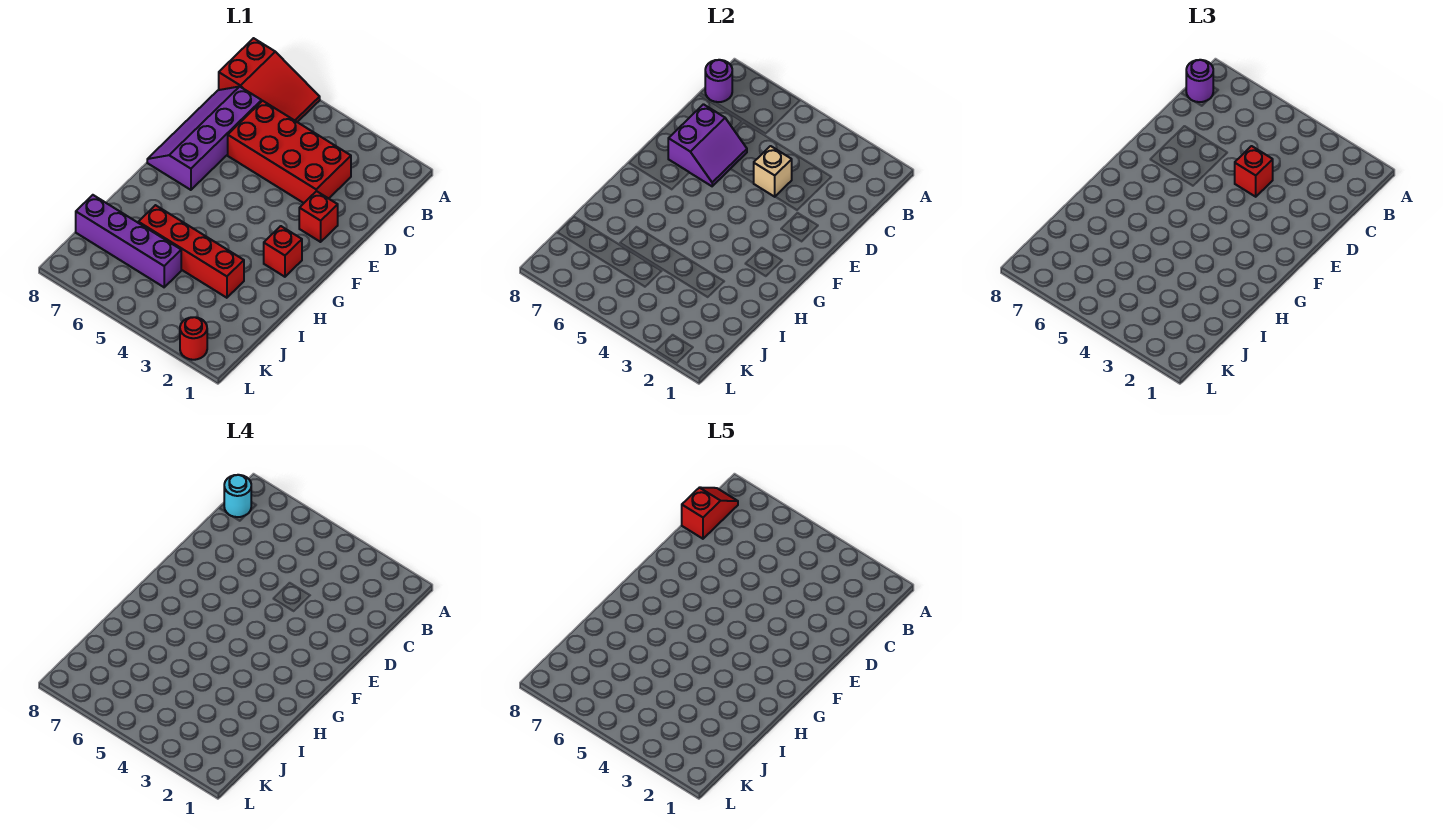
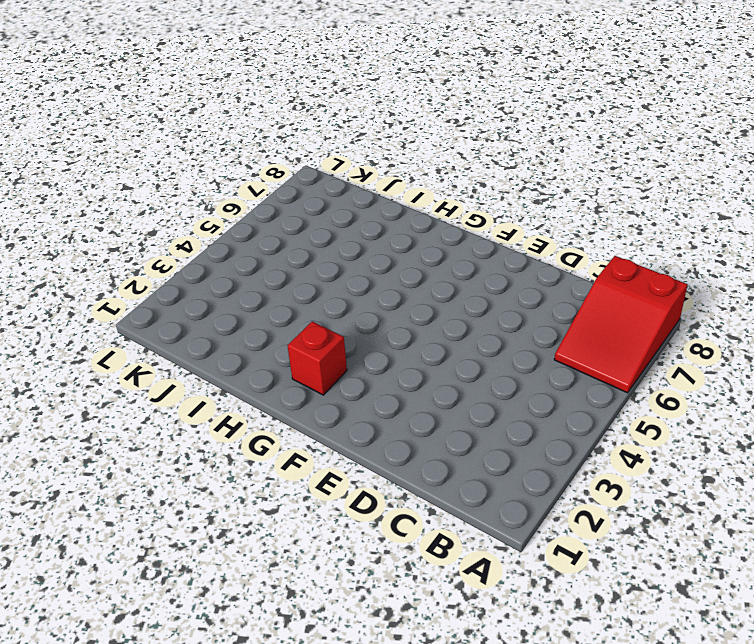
none -> red 2x4 brick [228,101,351,203]
none -> purple 2x4 slope [147,87,262,190]
none -> red 1x1 brick [299,191,338,242]

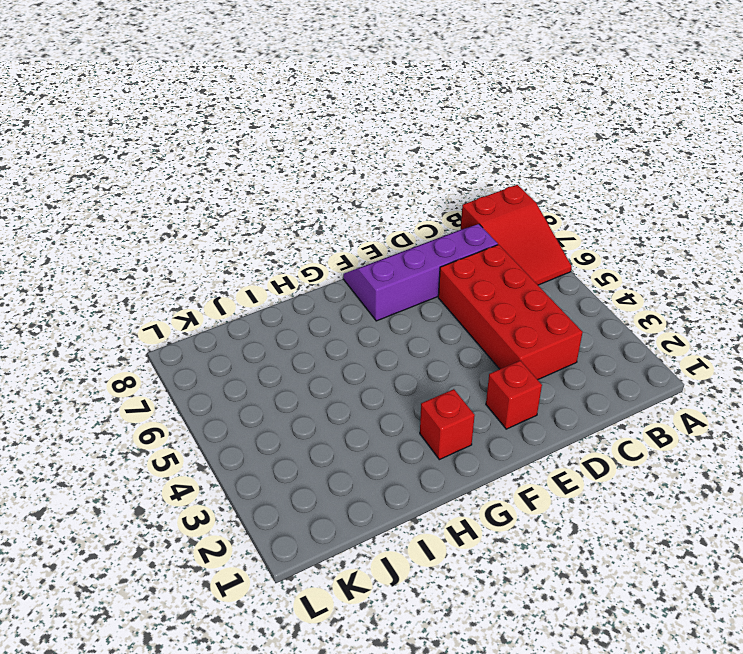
none -> red 1x4 brick [138,205,244,298]
none -> purple 1x4 brick [76,195,181,287]
none -> red 1x1 round brick [180,317,207,360]

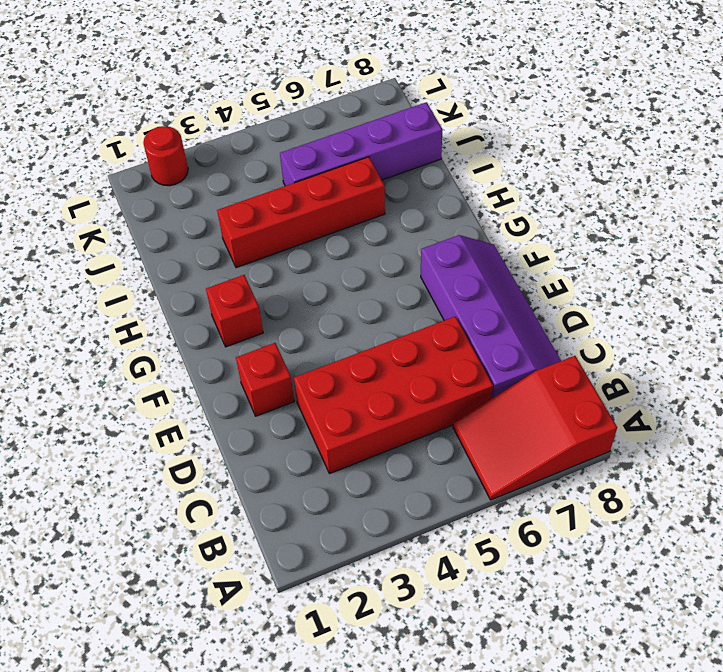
none -> purple 1x1 round brick [705,60,732,102]
none -> tan 1x1 brick [754,146,792,197]
none -> purple 2x2 slope [668,104,747,186]

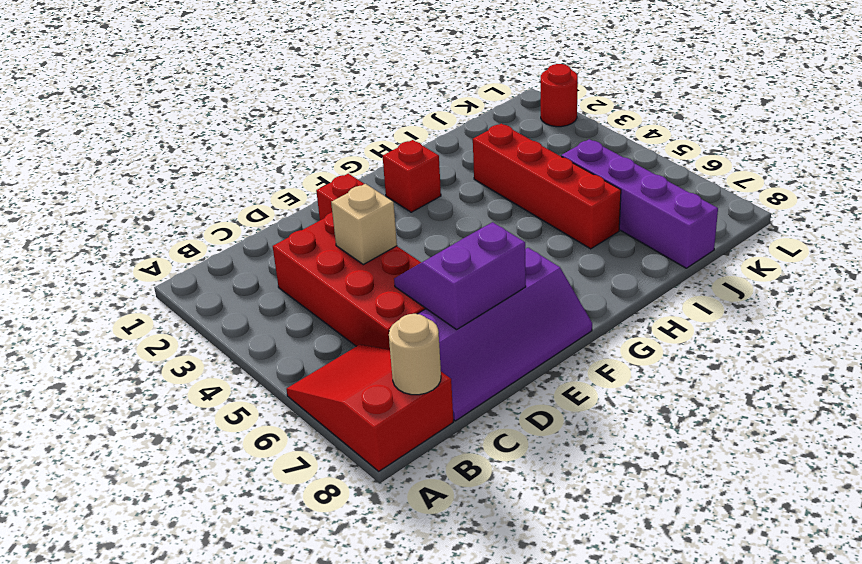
tan 1x1 round brick [389,314,441,395] -> purple 1x1 round brick [705,60,732,102]
none -> purple 1x1 round brick [1186,60,1213,102]
none -> red 1x1 brick [1235,146,1273,197]
none -> cyan 1x1 round brick [224,475,251,517]

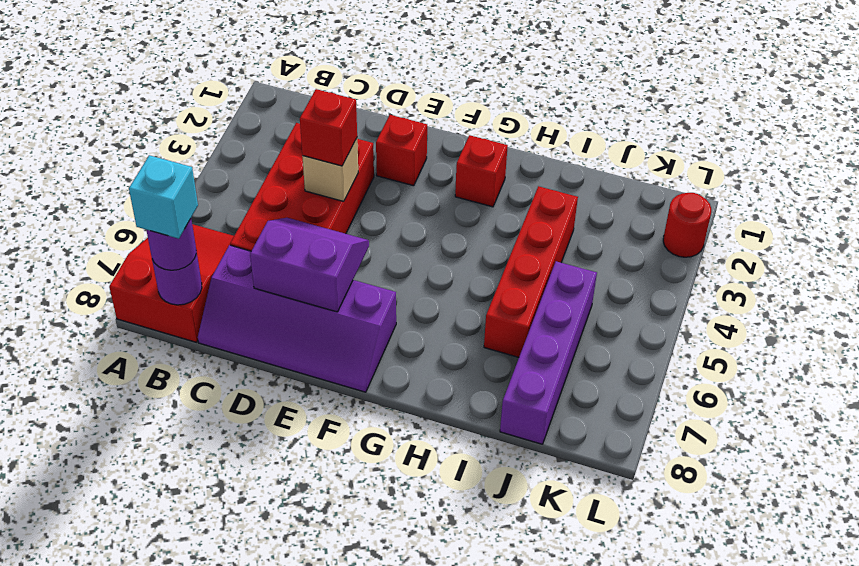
cyan 1x1 brick [129,155,198,239] -> cyan 1x1 round brick [224,475,251,517]
none -> red 1x2 slope [682,487,738,539]

